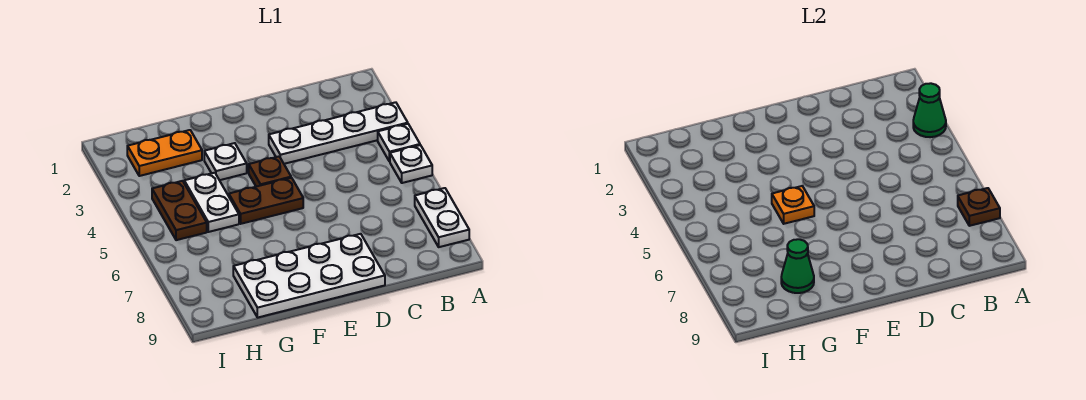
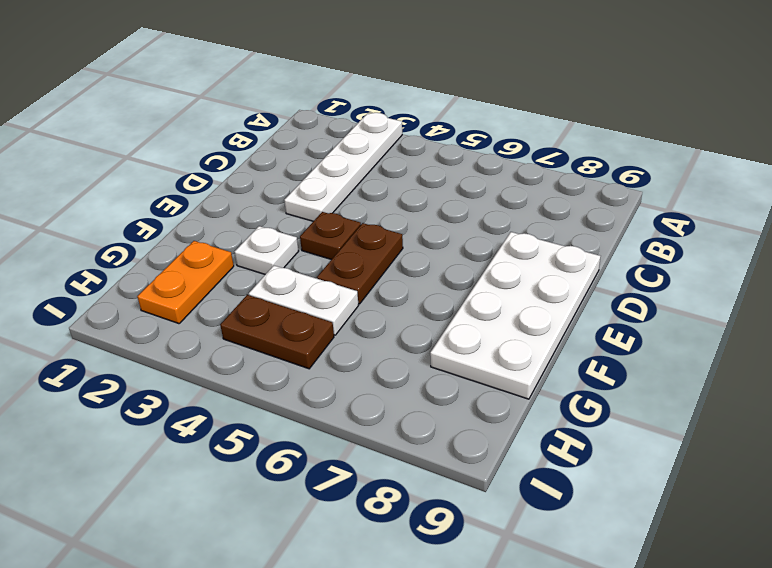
none -> white 1x1 plate [378,124,420,162]
none -> white 1x1 plate [390,145,432,183]
none -> white 1x2 plate [415,188,469,247]

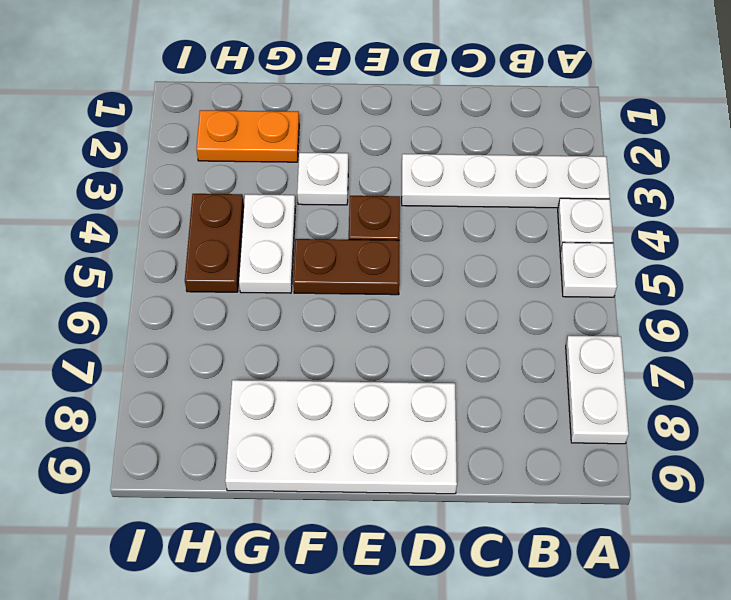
none -> green 1x1 cone [913,83,946,137]
none -> brown 1x1 plate [958,188,1000,226]
none -> orange 1x1 plate [772,186,814,224]

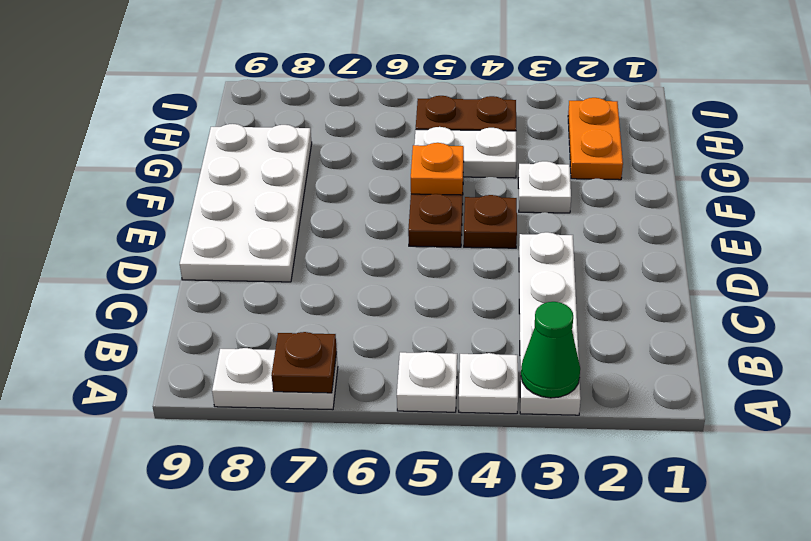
none -> green 1x1 cone [781,239,814,293]

